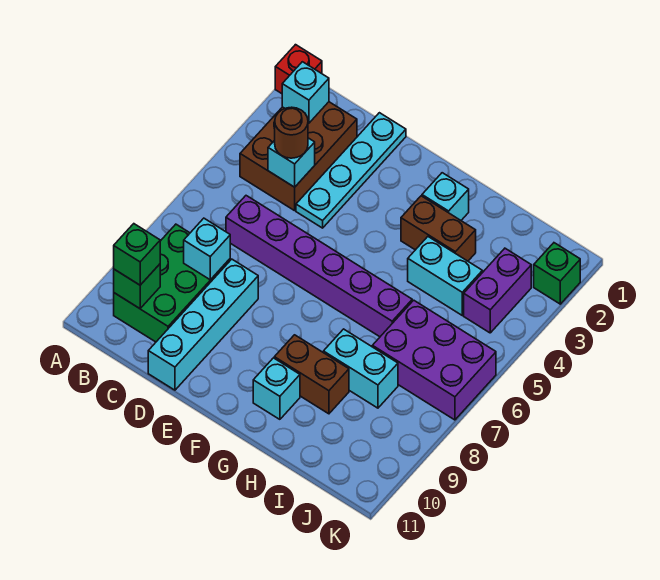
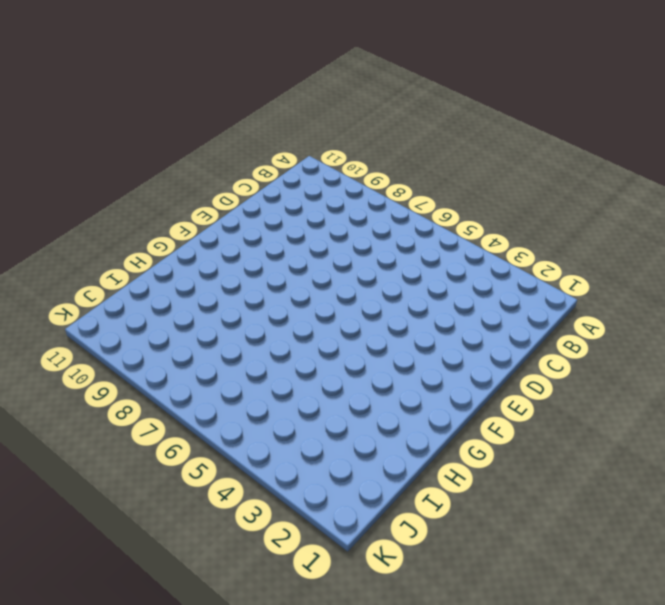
none -> red 1x1 brick [275,45,322,94]
none -> brown 2x3 brick [240,102,357,211]
none -> green 2x3 brick [114,224,230,342]

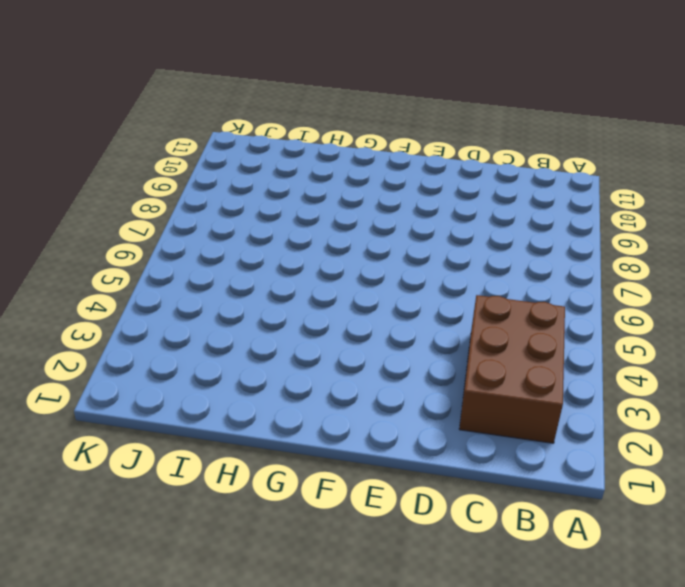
none -> red 1x1 brick [275,45,322,94]
none -> green 2x3 brick [114,224,230,342]
none -> purple 1x6 brick [226,196,412,337]

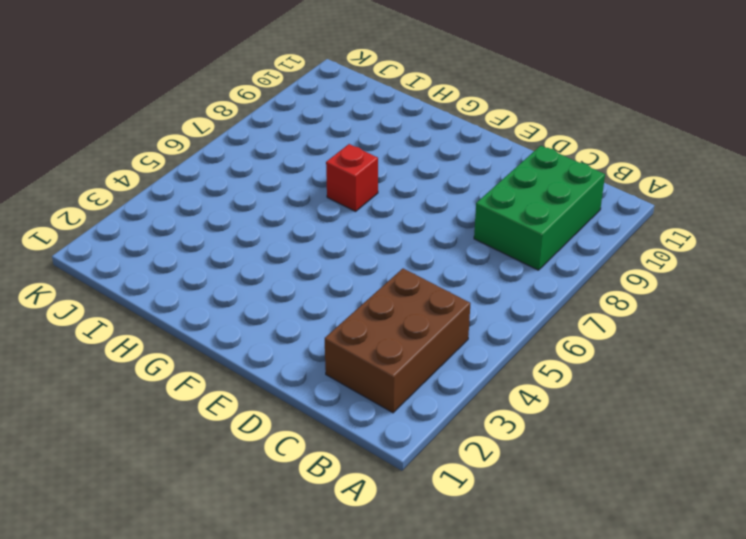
red 1x1 brick [326,144,378,211] -> red 1x1 brick moved to [275,45,322,94]
none -> purple 1x6 brick [226,196,412,337]
none -> cyan 1x4 plate [296,113,406,228]
none -> cyan 1x4 brick [148,259,258,390]

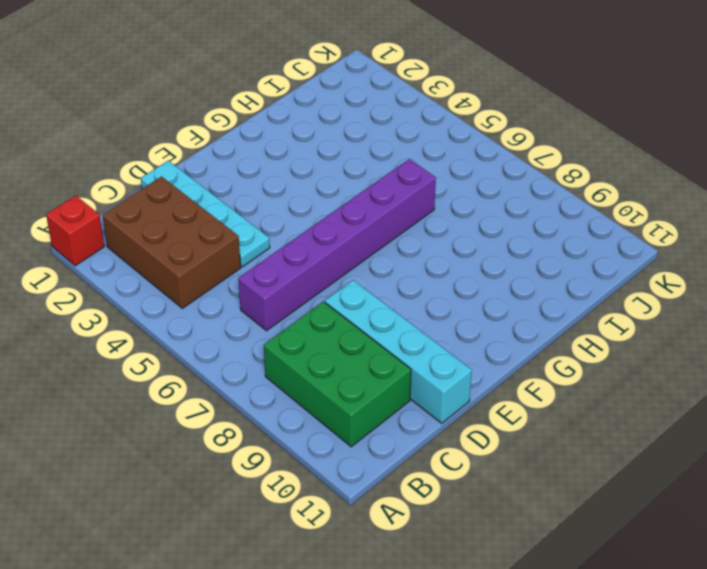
none -> cyan 1x1 brick [422,173,469,220]
none -> brown 1x2 brick [401,196,476,261]
none -> brown 1x2 brick [274,335,349,414]

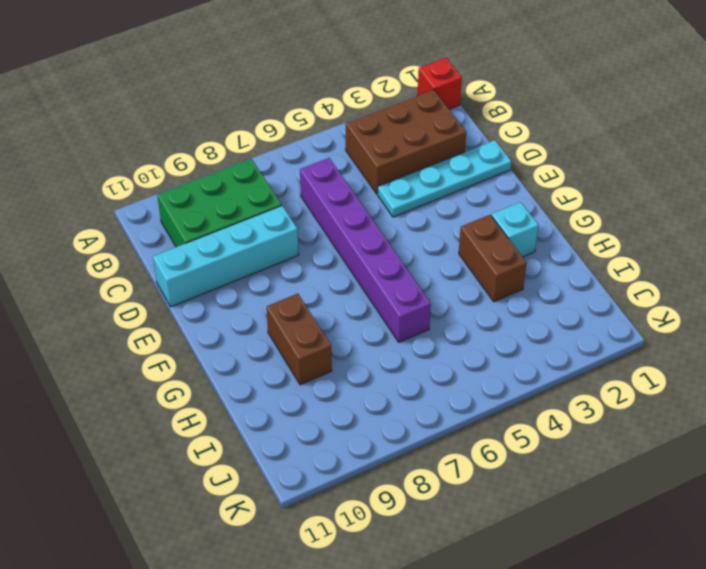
none -> cyan 1x1 brick [253,358,300,419]
none -> cyan 1x2 brick [408,237,482,315]
none -> cyan 1x2 brick [323,329,398,408]

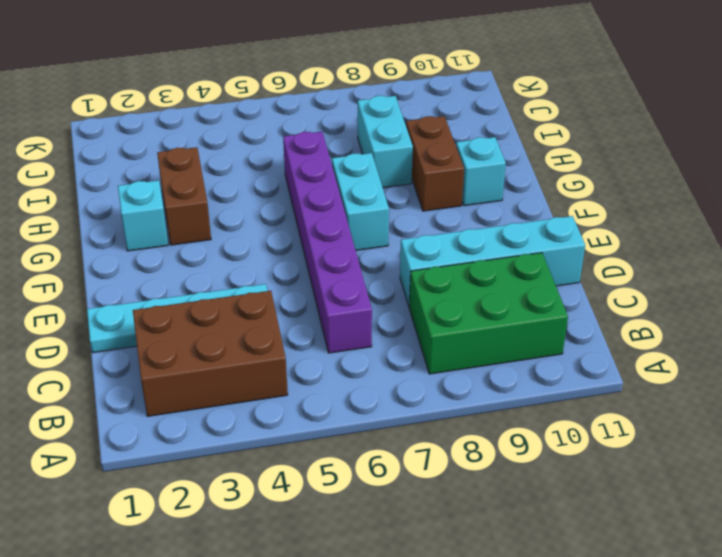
cyan 1x2 brick [332,153,389,250] -> cyan 1x2 brick moved to [408,237,482,315]
none -> red 1x1 brick [275,45,322,94]
none -> purple 2x3 brick [372,300,496,420]
none -> purple 1x2 brick [464,248,531,333]

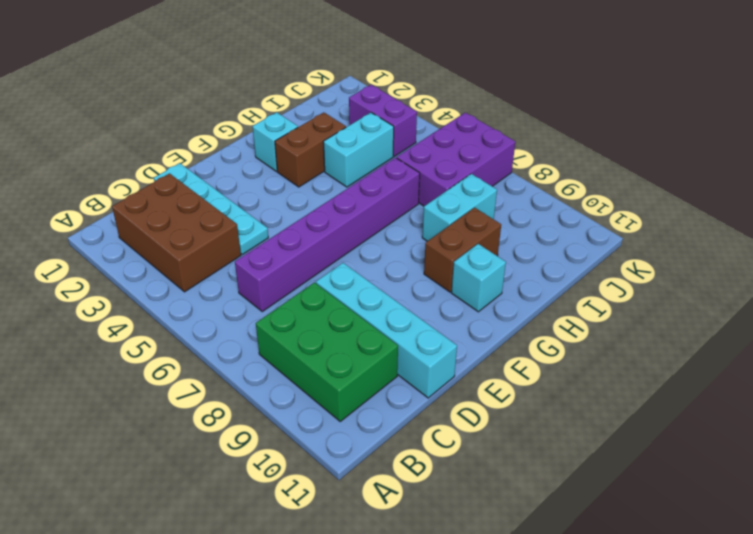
none -> red 1x1 brick [275,45,322,94]
none -> green 1x1 brick [534,243,580,304]
none -> cyan 1x1 brick [282,62,329,123]

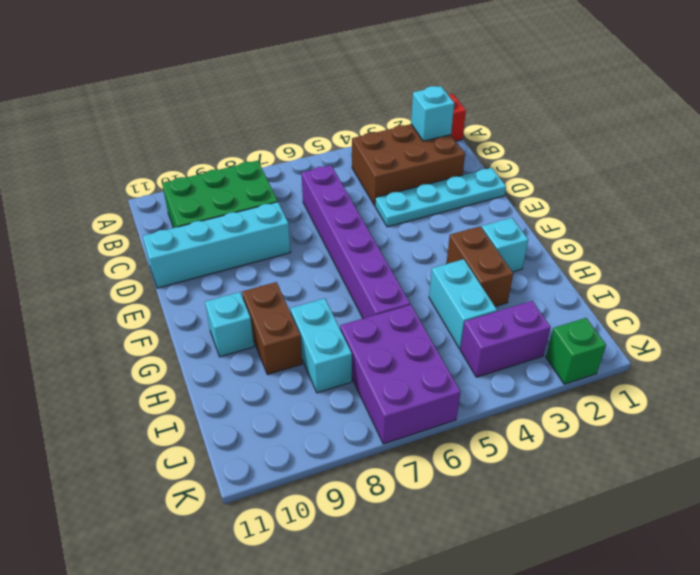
none -> green 1x1 brick [114,264,160,309]
none -> cyan 1x1 brick [268,138,315,187]
none -> cyan 1x1 brick [184,218,230,280]

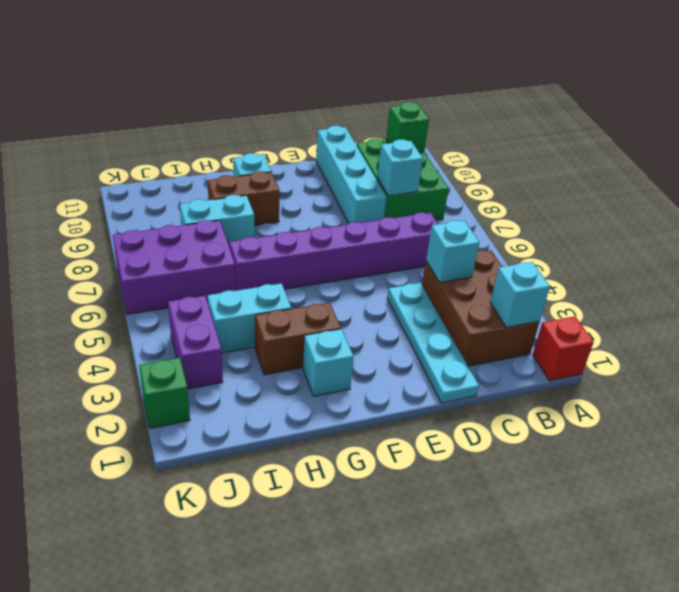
none -> green 1x1 brick [114,224,160,285]
none -> brown 1x1 round brick [275,107,308,158]

